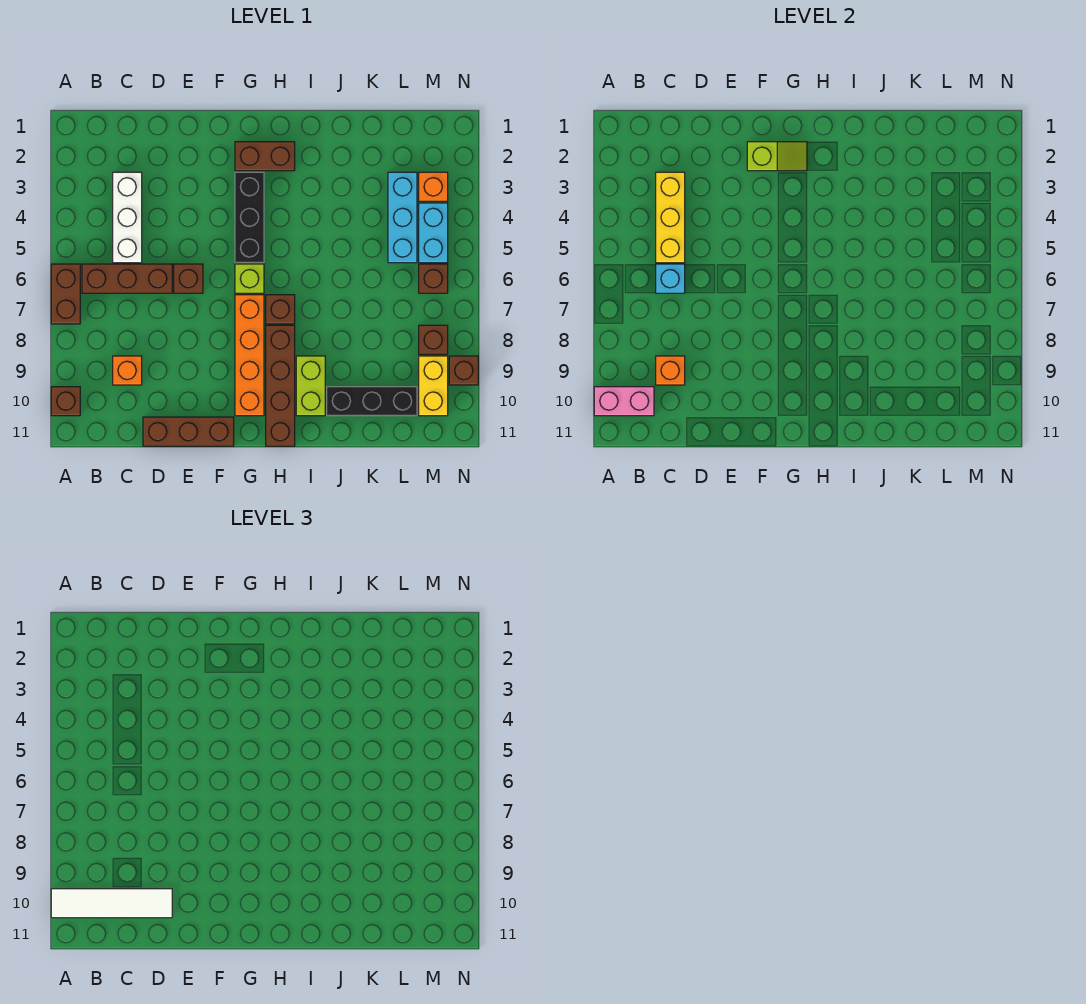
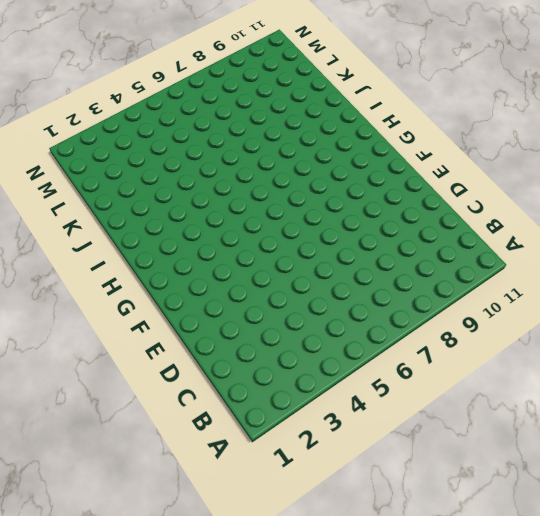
none -> brown 1x2 brick [51,264,80,324]
none -> brown 1x1 brick [51,387,80,416]
none -> brown 1x3 brick [82,264,172,293]

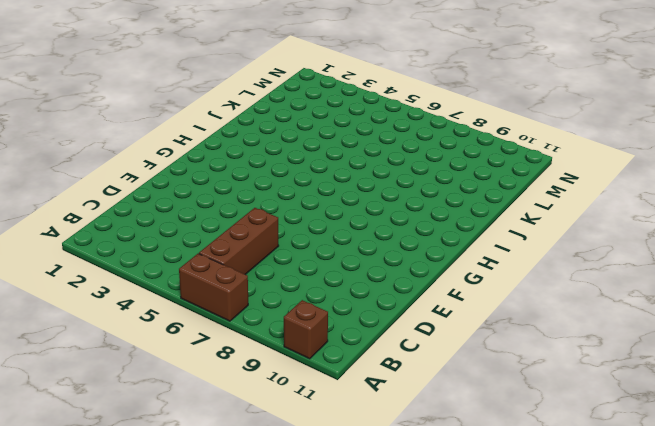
none -> white 1x3 brick [113,172,142,263]
none -> orange 1x1 brick [113,356,142,385]
none -> brown 1x3 brick [143,417,234,446]

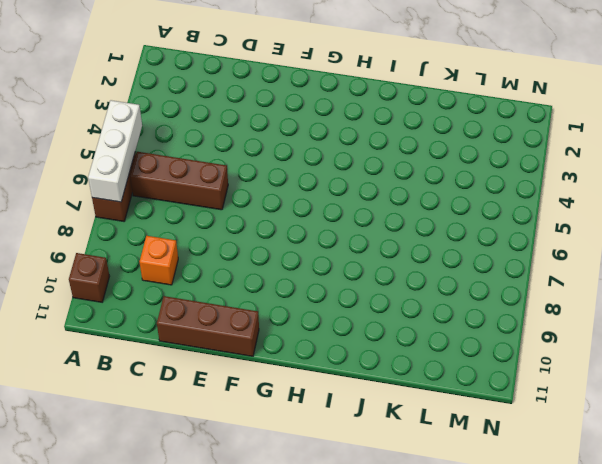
white 1x3 brick [88,100,142,202] -> white 1x3 brick moved to [113,172,142,263]
none -> brown 1x1 brick [174,264,203,293]
none -> brown 1x2 brick [235,142,295,171]
none -> black 1x3 brick [235,172,264,263]

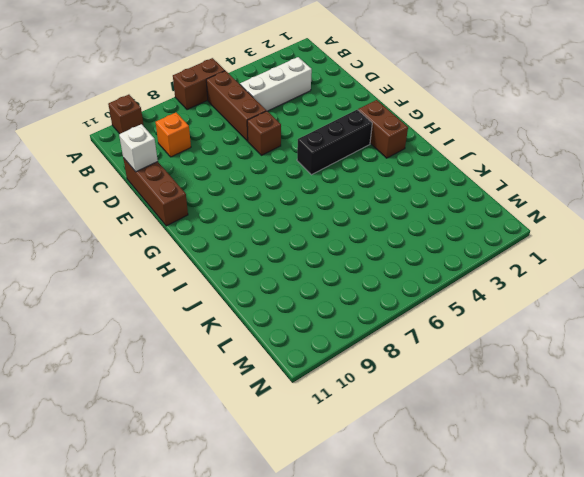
white 1x1 brick [119,124,158,172] -> none
none -> lime 1x1 brick [235,264,264,293]
none -> orange 1x4 brick [235,295,264,416]
none -> brown 1x1 brick [266,295,295,324]

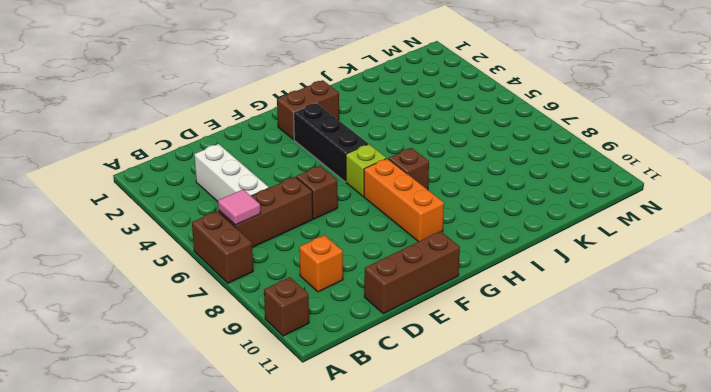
pink 1x1 tile [218,189,261,225] -> none
orange 1x3 brick [364,158,444,242] -> orange 1x4 brick [235,295,264,416]
none -> brown 1x4 brick [266,325,295,446]
none -> lime 1x2 brick [296,356,325,416]
none -> black 1x3 brick [327,387,417,416]

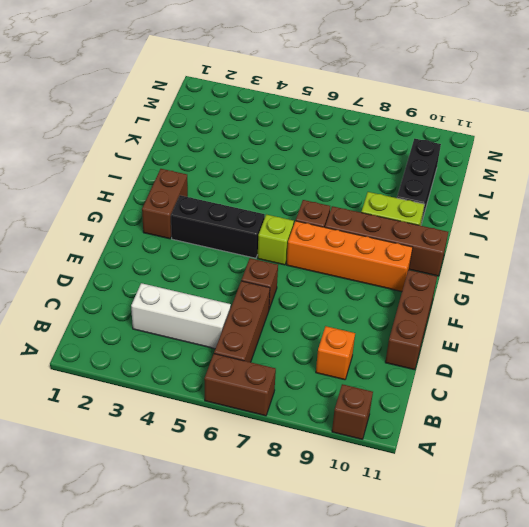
none -> cyan 1x3 brick [388,172,417,263]
none -> orange 1x1 brick [419,172,448,201]
none -> cyan 1x2 brick [419,203,448,263]

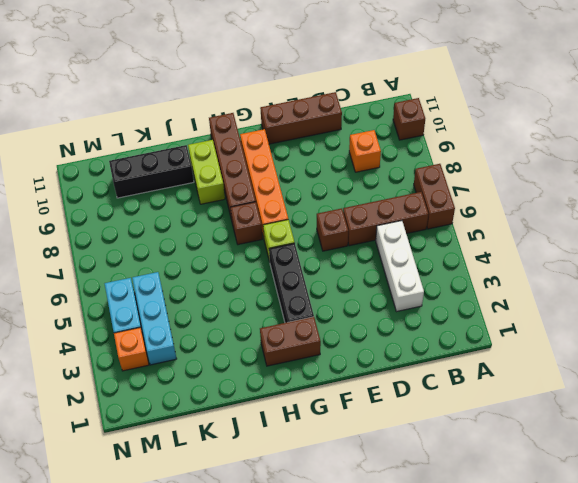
none -> brown 1x1 brick [419,264,448,293]
none -> brown 1x1 brick [419,325,448,354]
none -> yellow 1x2 brick [419,356,448,416]

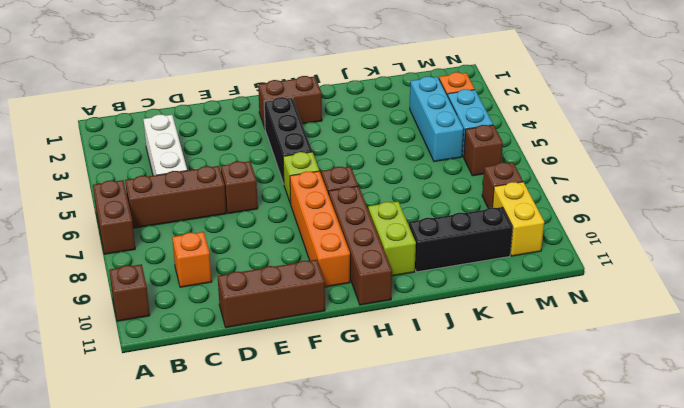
none -> brown 1x1 brick [449,356,478,385]
none -> pink 1x2 brick [594,387,654,416]
none -> yellow 1x3 brick [656,172,685,263]

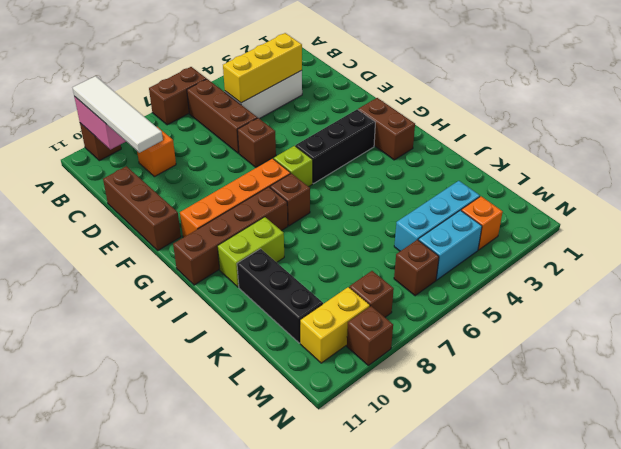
none -> cyan 1x1 brick [656,264,685,293]
none -> orange 1x1 brick [656,356,685,385]
none -> lime 1x2 slope [747,142,807,171]

